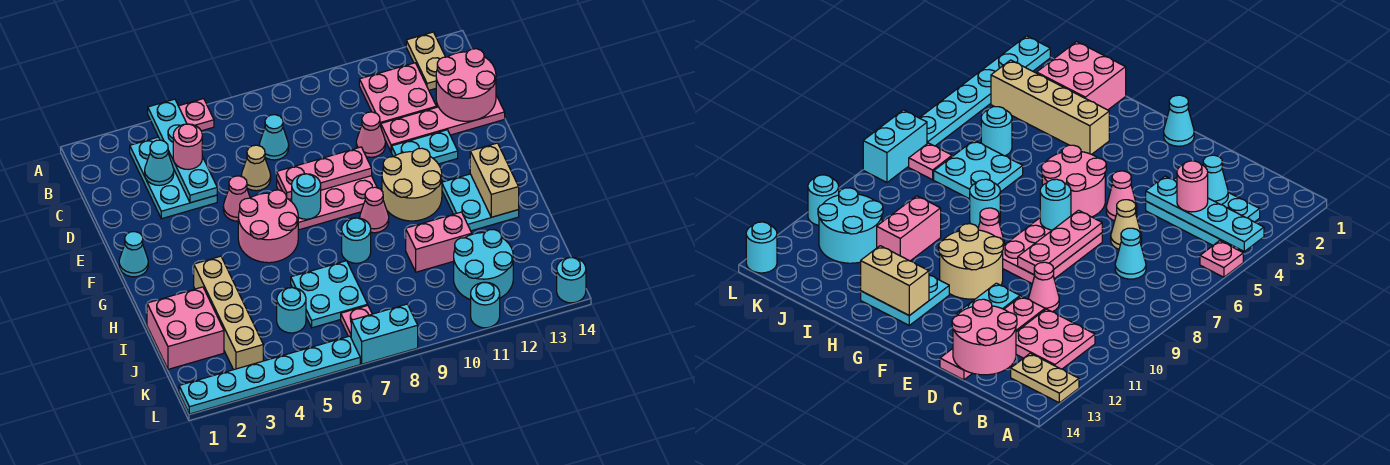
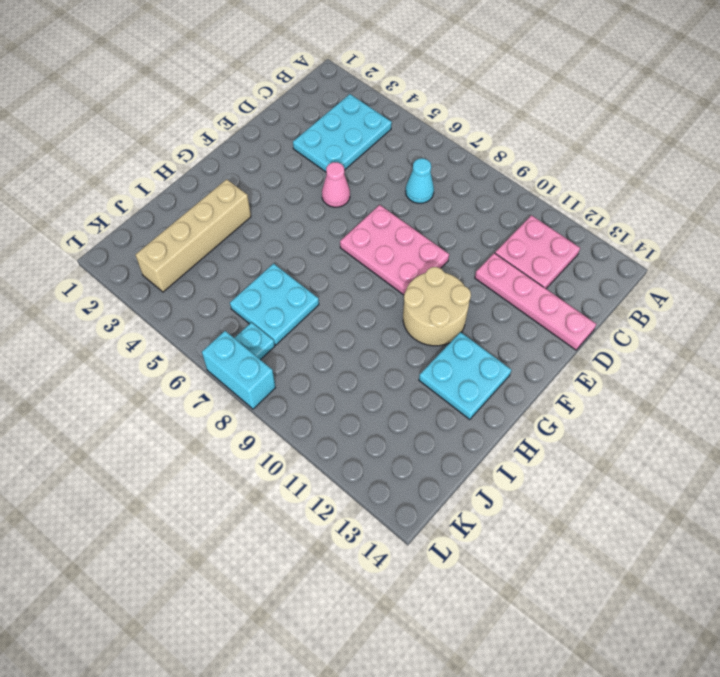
cyan 1x1 plate [235,322,275,360] -> pink 1x1 plate [341,306,372,337]
none -> pink 1x1 plate [179,99,214,131]
none -> tan 1x2 plate [406,32,445,90]
none -> tan 1x1 cone [241,145,271,191]
none -> pink 1x1 cone [356,112,385,157]

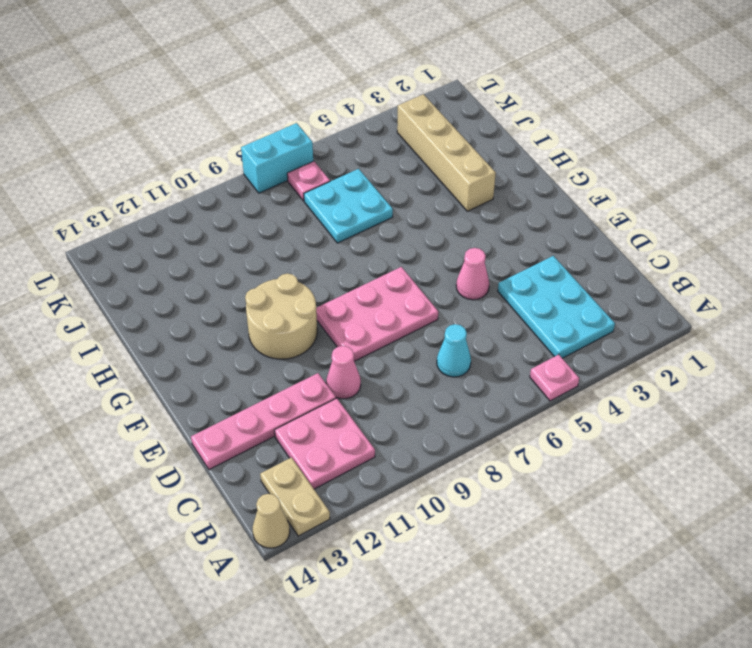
tan 1x1 cone [253,494,290,548] -> tan 1x1 cone moved to [241,145,271,191]
none -> cyan 1x2 plate [392,130,458,164]
none -> cyan 1x1 cone [119,232,148,277]
none -> pink 2x2 round brick [238,190,298,263]
none -> pink 1x1 cone [360,187,389,233]

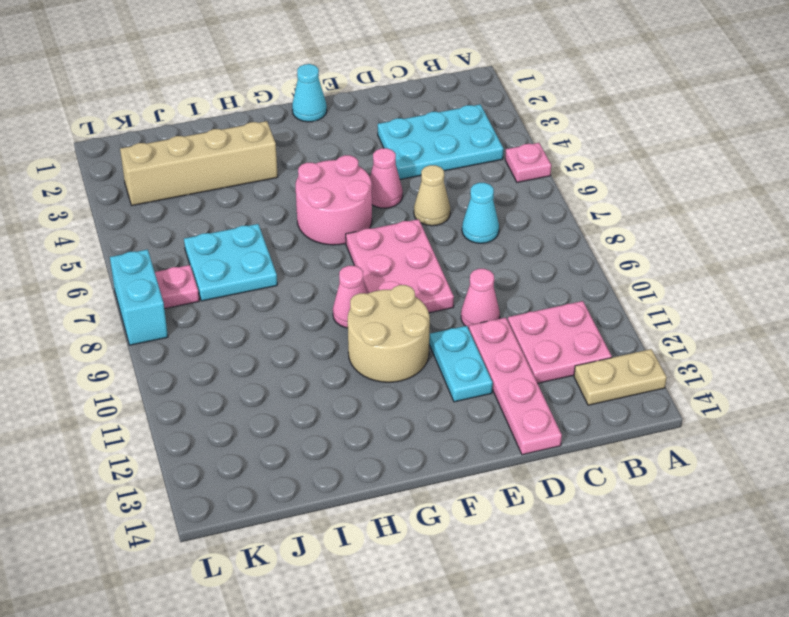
none -> cyan 2x2 plate [442,174,519,231]
none -> cyan 1x1 round brick [342,218,371,263]
none -> pink 2x2 brick [147,287,224,369]
none -> pink 1x2 brick [406,212,472,272]

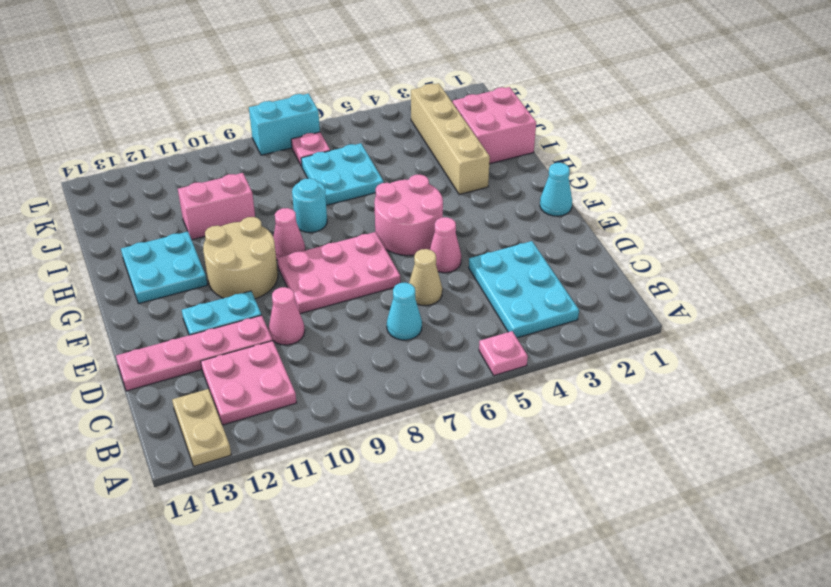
none -> cyan 1x1 round brick [277,288,306,333]
none -> cyan 2x2 round brick [454,230,513,300]
none -> cyan 1x6 plate [179,336,360,414]
none -> cyan 1x1 round brick [471,282,500,328]

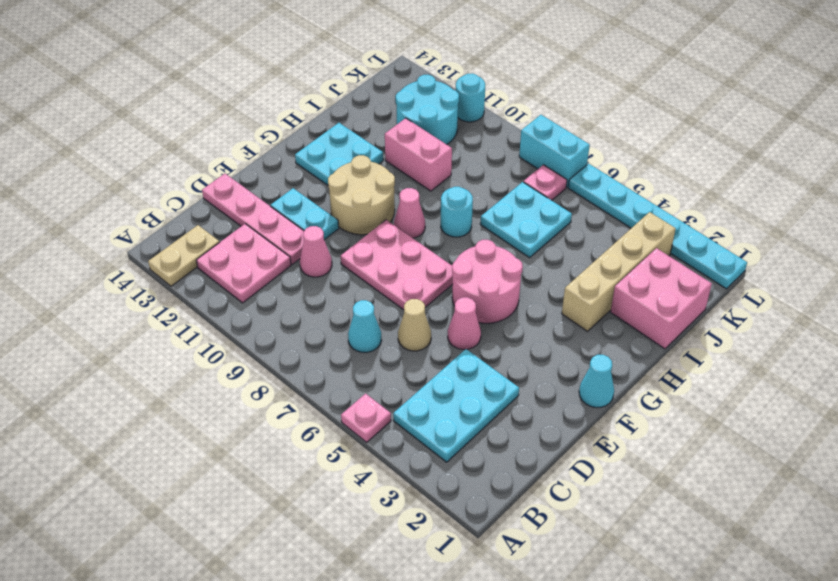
none -> cyan 1x1 round brick [277,288,306,333]
none -> cyan 1x1 round brick [557,257,586,303]
none -> cyan 1x4 plate [148,99,217,203]
none -> cyan 1x1 cone [145,140,174,185]

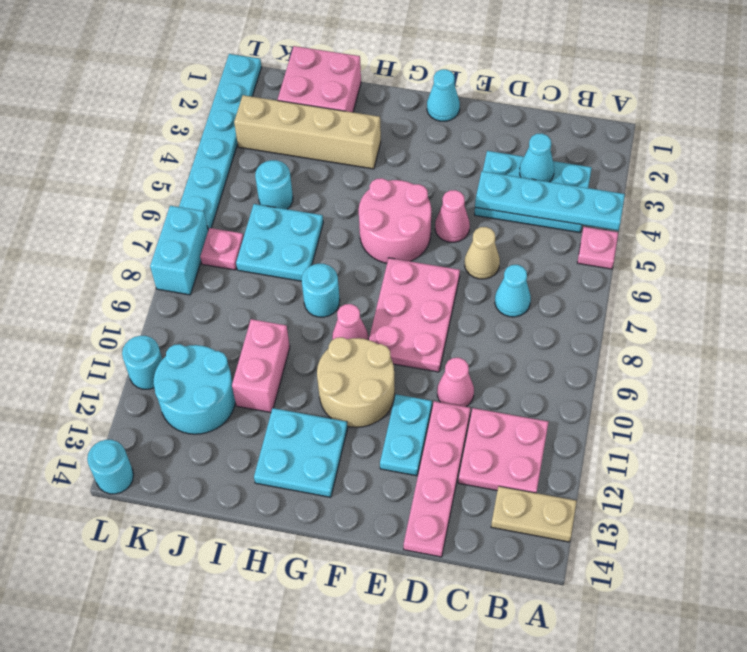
none -> pink 2x2 round brick [436,49,496,121]
none -> pink 1x3 plate [277,147,372,199]
none -> cyan 1x1 round brick [292,174,321,219]
none -> tan 1x2 brick [470,143,519,217]

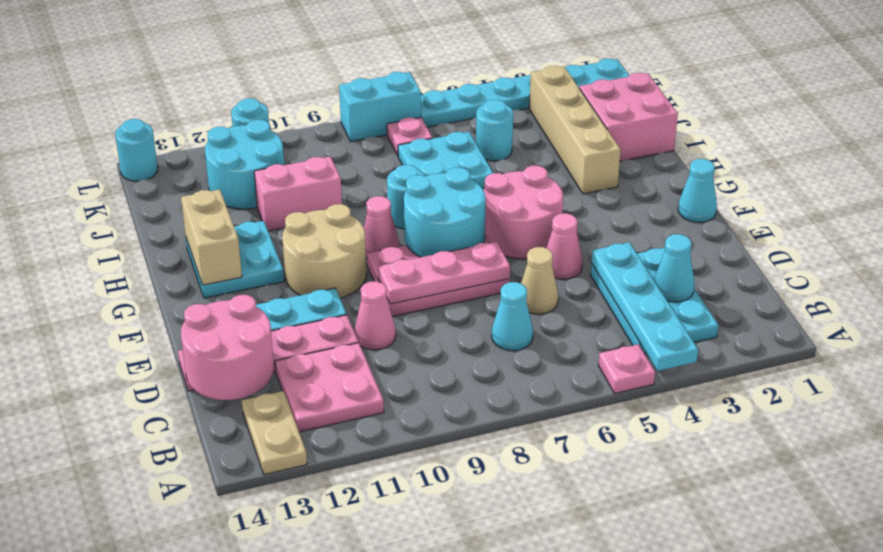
cyan 2x2 round brick [404,168,486,257] -> cyan 1x1 round brick [292,174,321,219]
none -> pink 1x1 round brick [173,124,202,169]

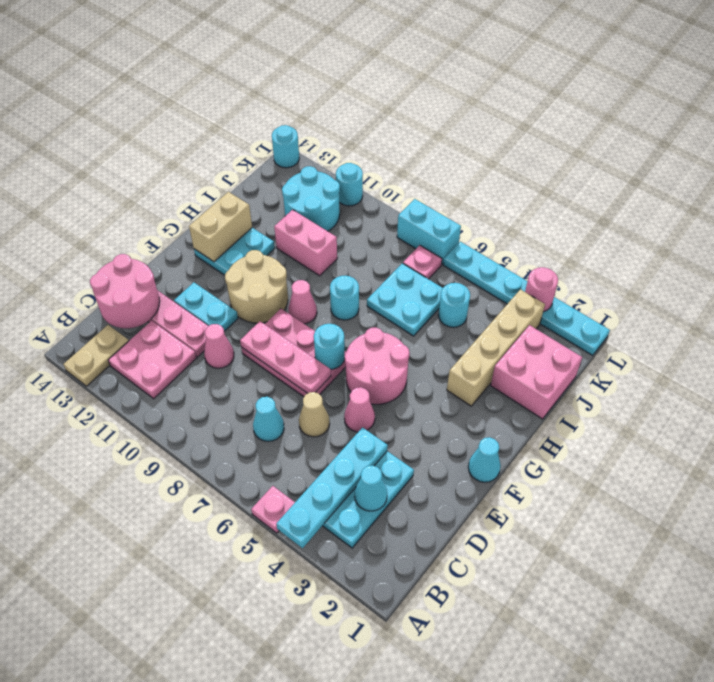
pink 1x1 round brick [525,267,558,312] -> pink 1x1 round brick moved to [173,124,202,169]

